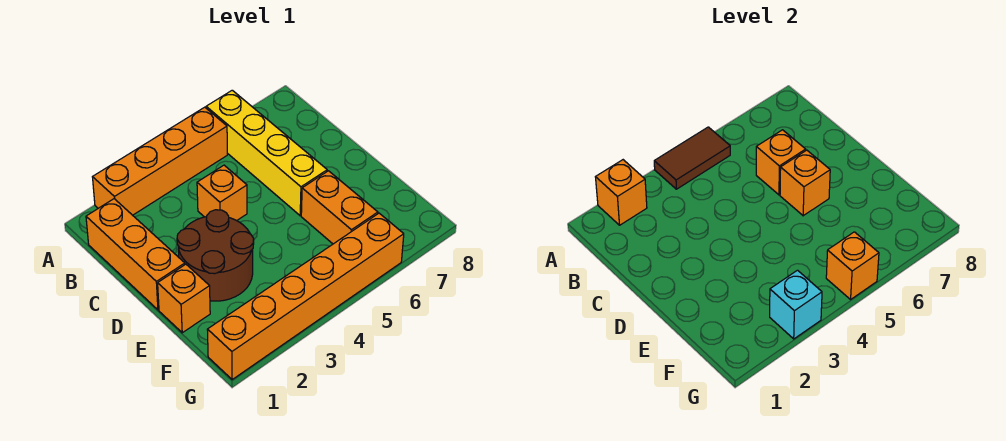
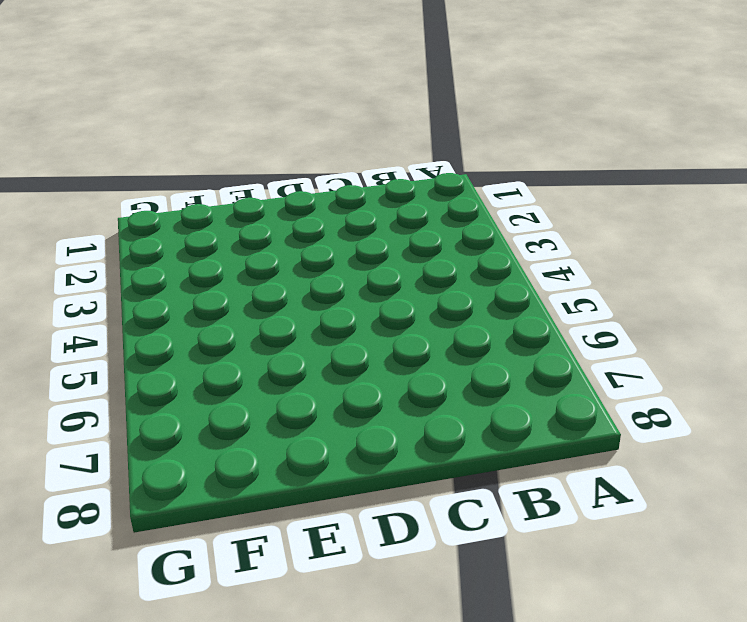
none -> orange 1x4 brick [93,107,227,215]
none -> yellow 1x4 brick [206,90,327,216]
none -> orange 1x3 brick [86,199,185,310]

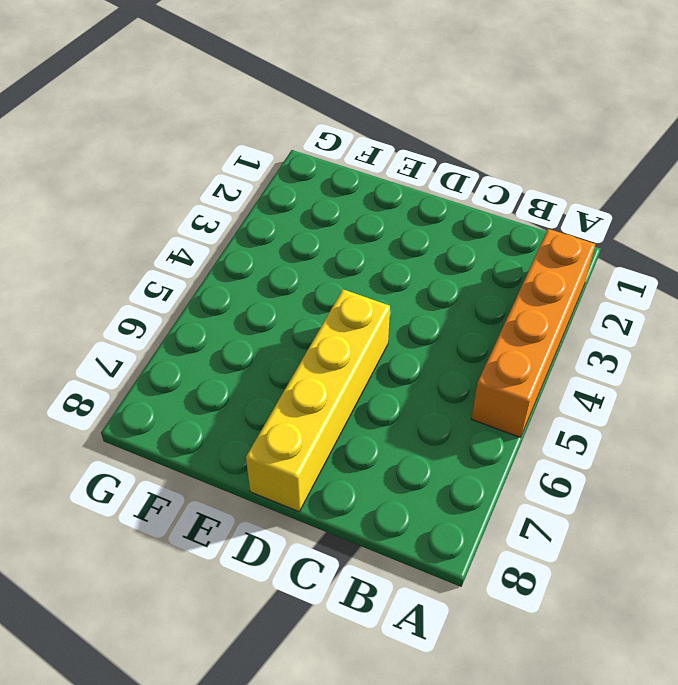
yellow 1x4 brick [246,289,390,512] -> yellow 1x4 brick turned to [206,90,327,216]
none -> orange 1x3 brick [86,199,185,310]
none -> orange 1x1 brick [197,165,247,221]
none -> brown 2x2 round brick [177,210,254,301]

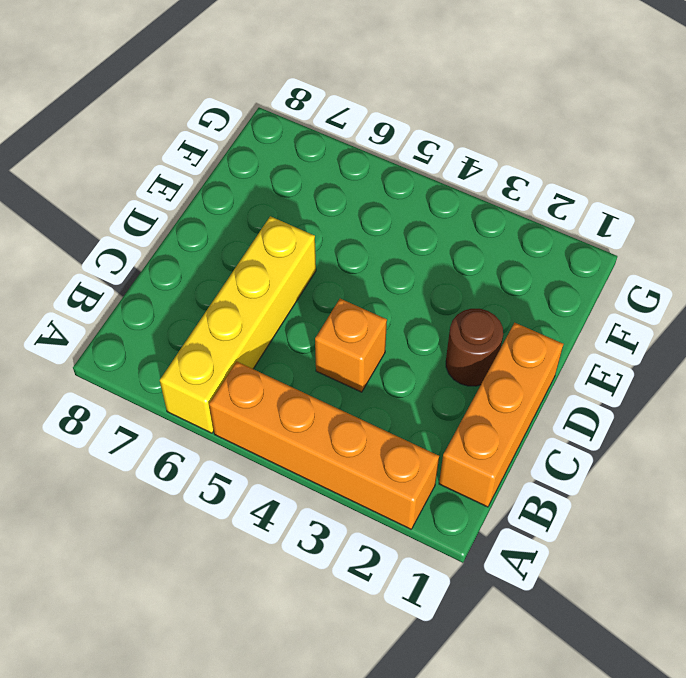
brown 1x1 round brick [446,309,503,386] -> brown 2x2 round brick [177,210,254,301]
none -> orange 1x1 brick [158,264,210,333]
none -> orange 1x2 brick [301,171,378,244]
none -> orange 1x6 brick [207,213,404,379]

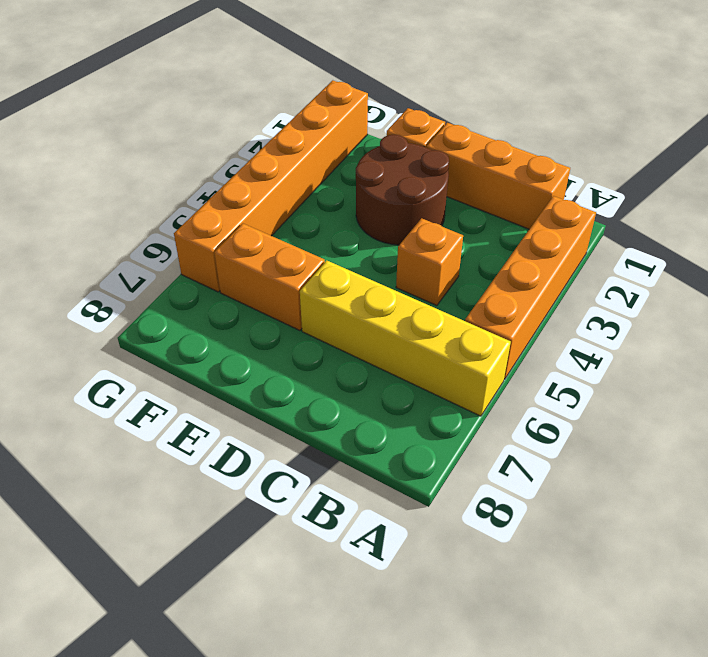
none -> orange 1x1 brick [596,160,647,225]
none -> brown 1x2 tile [654,127,730,189]
none -> orange 1x1 brick [756,130,806,195]

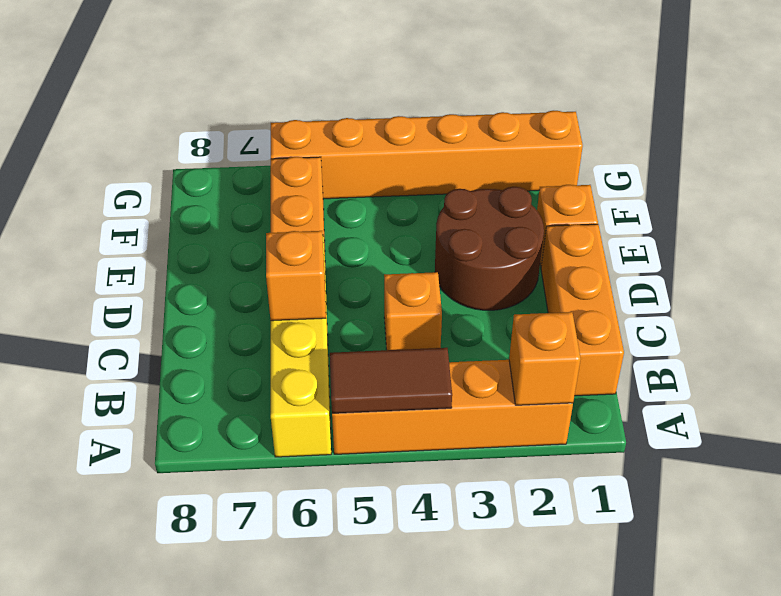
none -> orange 1x1 brick [780,150,830,216]
none -> cyan 1x1 brick [770,270,822,339]
none -> orange 1x1 brick [826,232,879,299]

